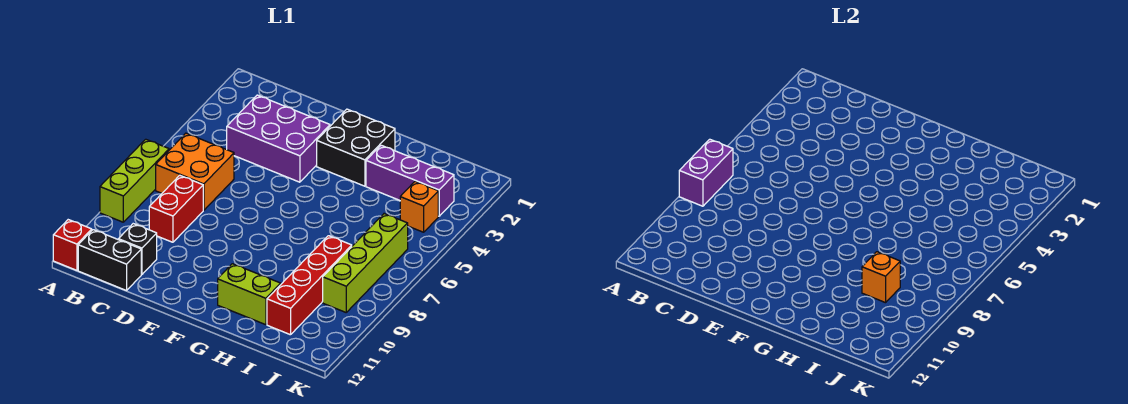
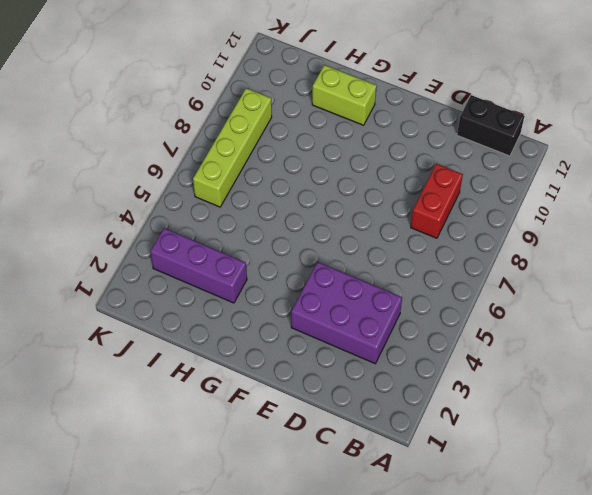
none -> lime 1x3 brick [100,139,169,222]
none -> red 1x1 brick [53,220,92,270]
none -> orange 2x2 brick [156,133,234,210]

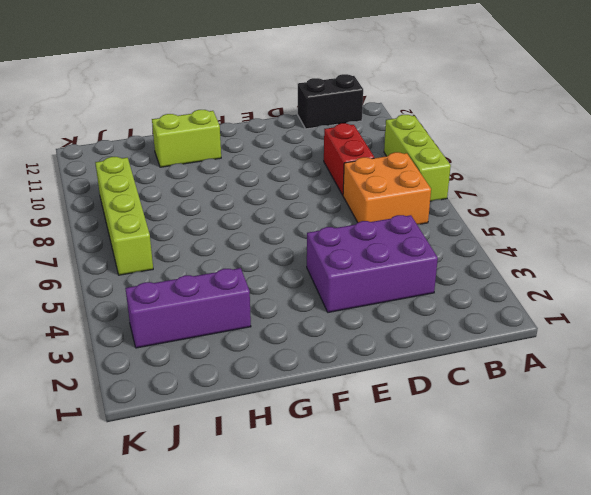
none -> red 1x1 brick [53,220,92,270]
none -> black 1x1 brick [118,224,157,274]
none -> black 2x2 brick [317,109,395,186]

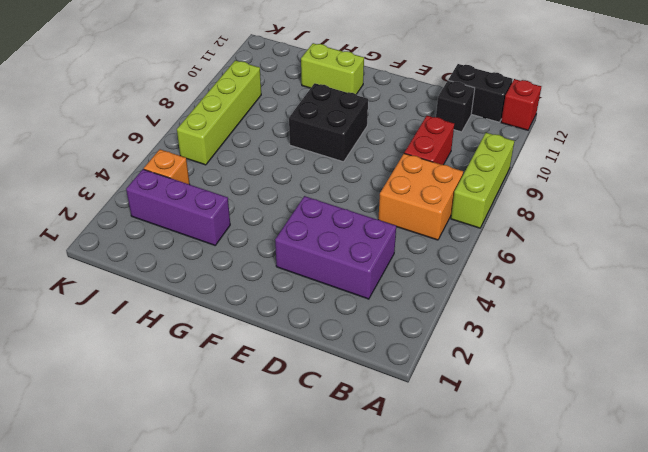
black 2x2 brick [289,83,368,162] -> black 2x2 brick moved to [317,109,395,186]
none -> red 1x4 brick [267,236,352,335]
none -> purple 1x2 brick [679,139,733,206]
none -> orange 1x1 brick [862,252,900,303]

